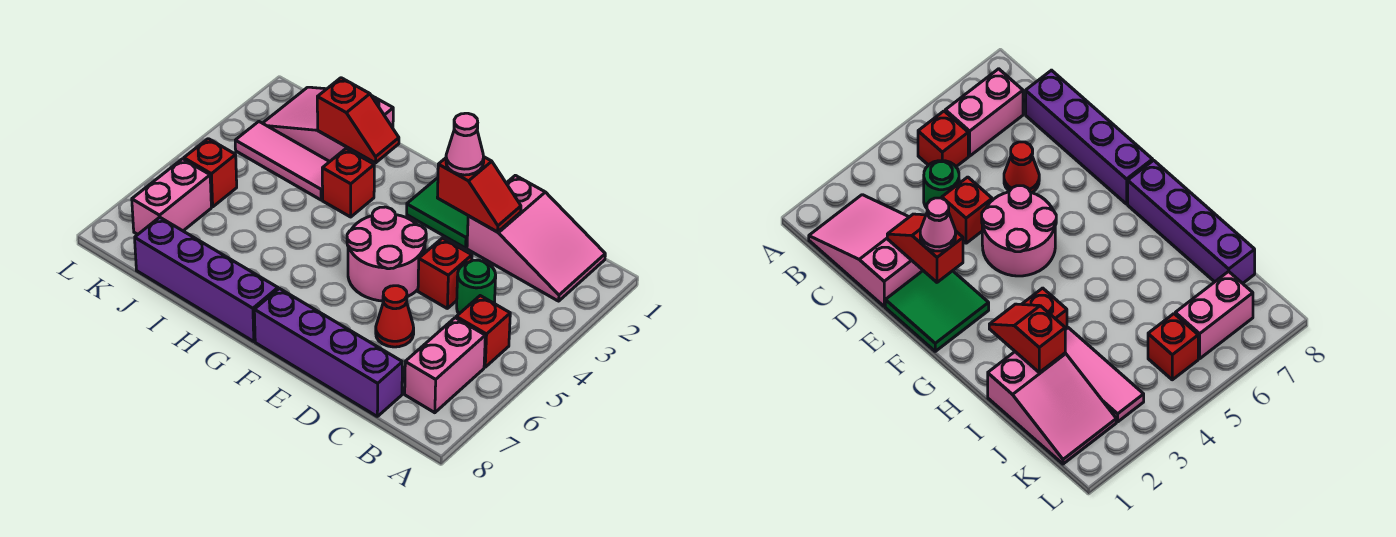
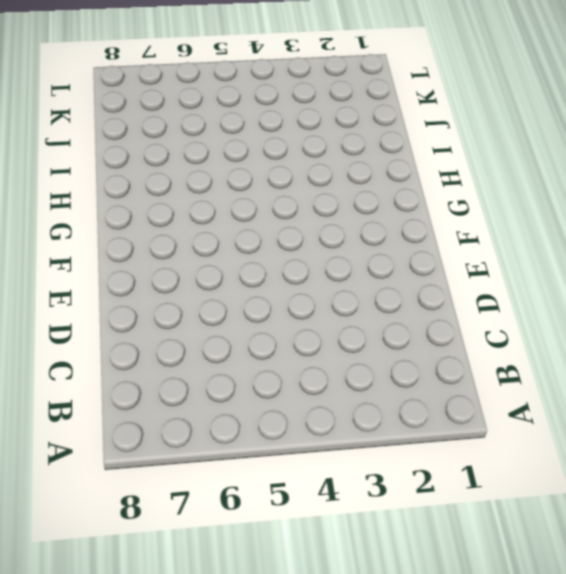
none -> pink 2x3 slope [467,175,605,301]
none -> red 1x1 brick [456,296,510,367]
none -> pink 1x2 brick [405,318,485,413]

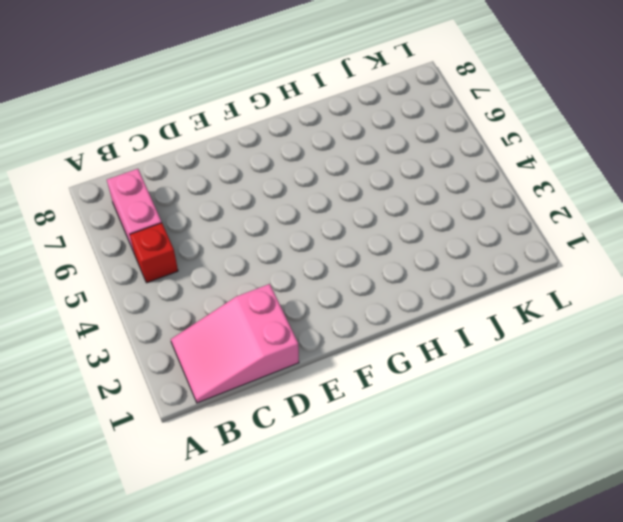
none -> green 1x1 round brick [457,260,496,314]
none -> purple 1x4 brick [254,289,402,416]
none -> red 1x1 brick [418,238,472,308]

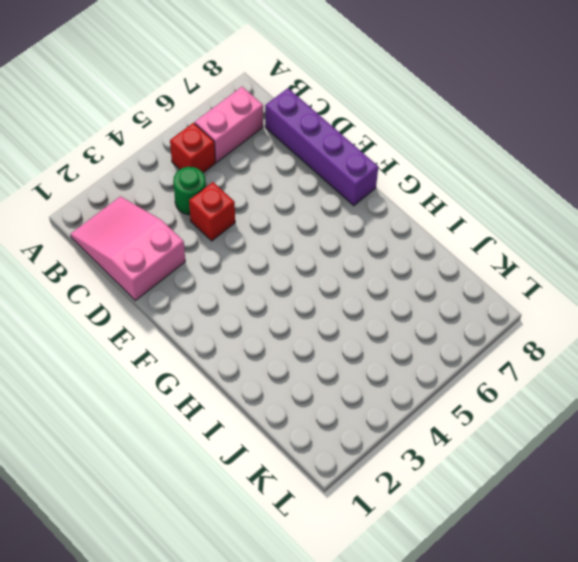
none -> red 1x1 cone [376,286,414,347]
none -> green 2x2 tile [407,178,468,248]
none -> pink 2x2 round brick [347,207,426,301]

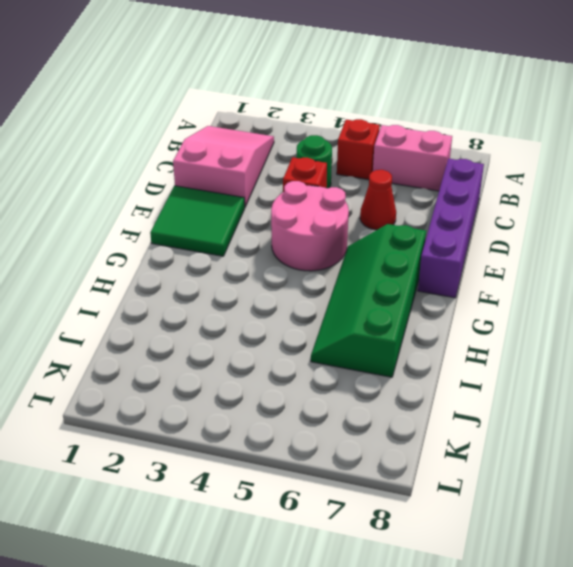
green 2x4 slope [311,224,426,377] -> none
none -> purple 1x4 brick [135,217,278,341]
none -> red 1x1 brick [322,149,374,217]
none -> pink 2x3 slope [263,87,393,161]

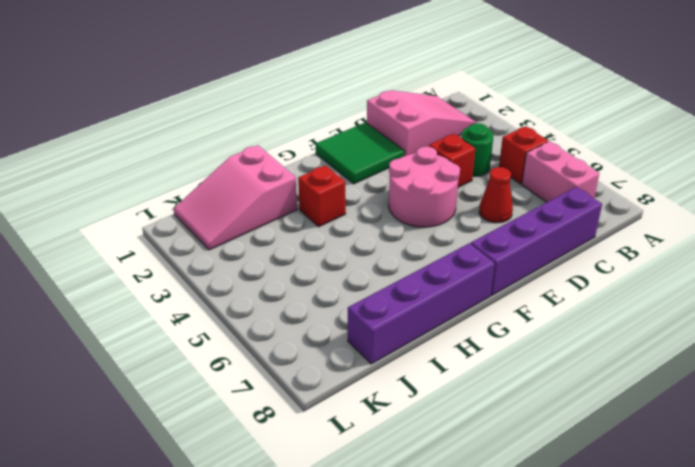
none -> pink 1x3 tile [235,122,330,200]
none -> red 1x1 brick [184,139,237,207]
none -> pink 1x2 brick [132,159,211,234]

